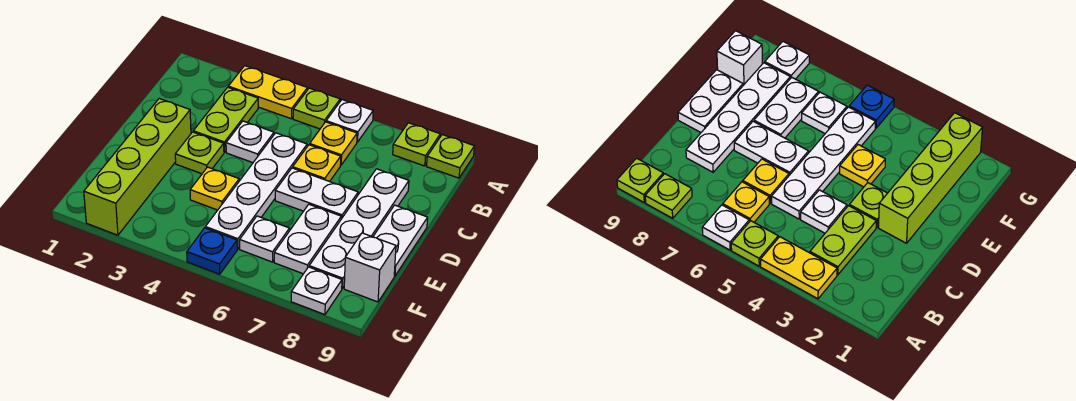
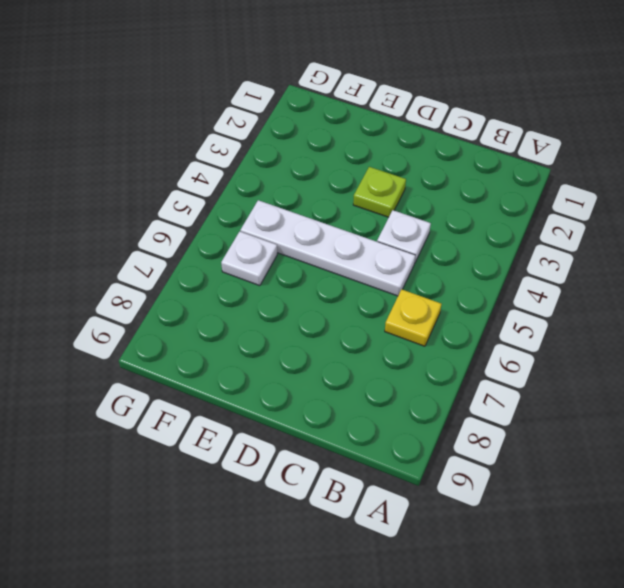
none -> yellow 1x2 plate [228,66,307,119]
none -> lime 1x1 plate [293,88,340,129]
none -> white 1x1 plate [326,100,373,142]

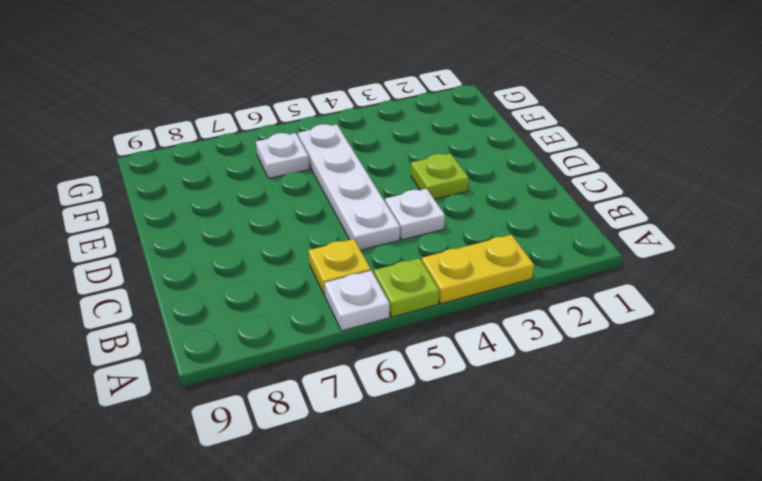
none -> lime 1x1 plate [393,123,440,166]
none -> lime 1x1 plate [427,135,474,178]
none -> lime 1x2 plate [193,87,258,152]

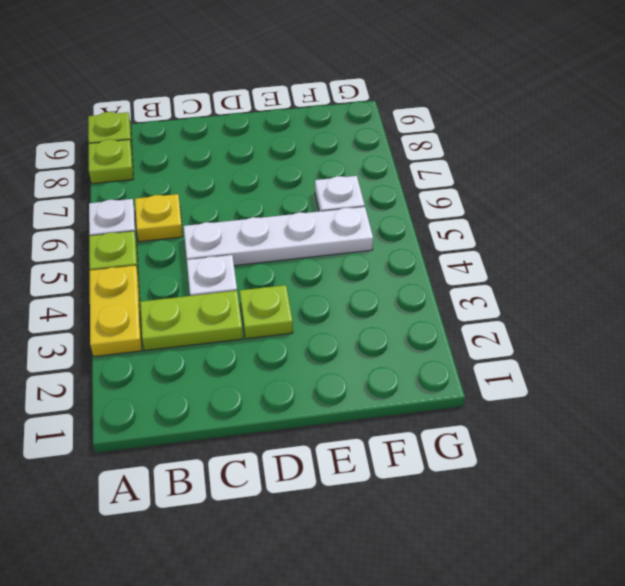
none -> yellow 1x1 plate [293,145,341,182]
none -> white 1x4 plate [309,169,409,289]
none -> lime 1x4 brick [84,99,191,235]

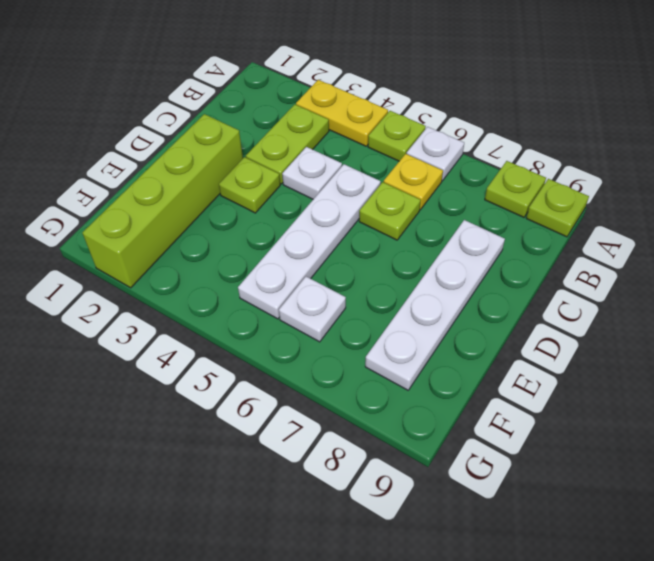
lime 1x1 plate [359,182,421,240] -> yellow 1x1 plate [293,145,341,182]
none -> white 1x2 plate [275,168,358,219]
none -> white 1x2 plate [373,205,428,276]
none -> yellow 1x1 plate [190,167,239,210]

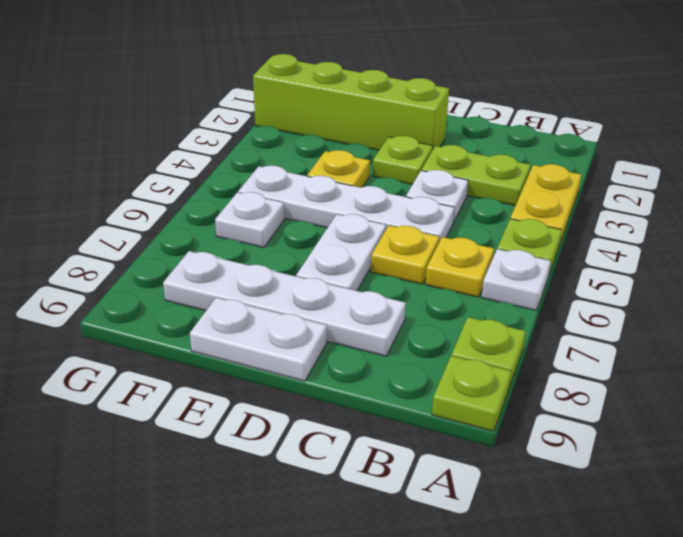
none -> white 1x2 plate [274,204,341,274]
none -> white 1x1 brick [344,233,396,302]
none -> blue 1x1 plate [187,228,237,274]

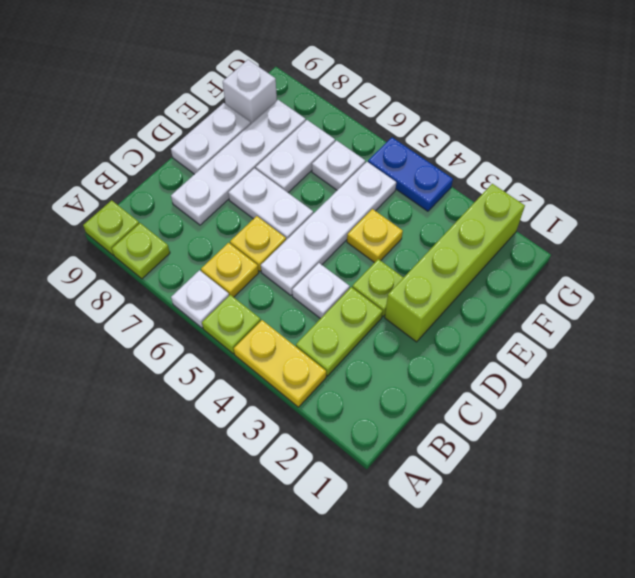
blue 1x2 plate [368,137,453,211] -> blue 1x1 plate [187,228,237,274]
none -> white 1x1 plate [291,267,342,315]

